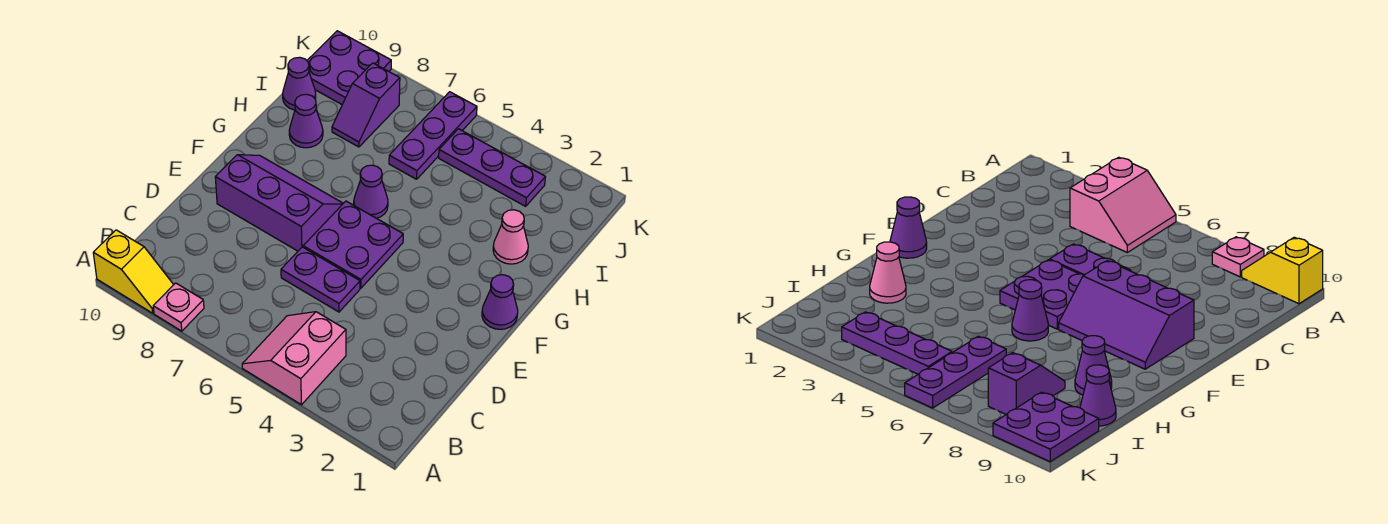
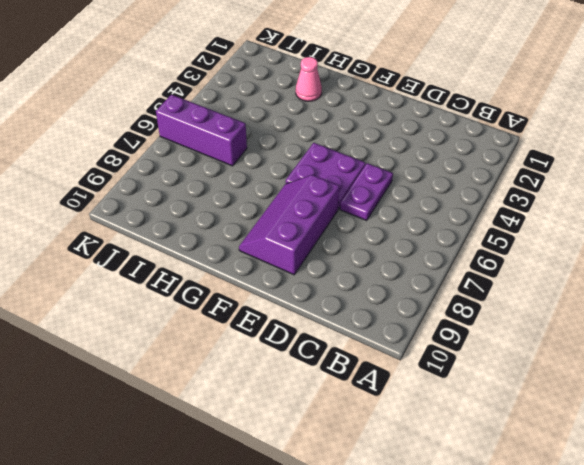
purple 1x3 brick [156,95,247,166] -> purple 1x3 plate [389,92,477,179]
none -> pink 2x2 slope [242,312,346,405]
none -> pink 1x1 plate [153,283,204,331]
none -> yellow 1x2 slope [93,230,174,313]

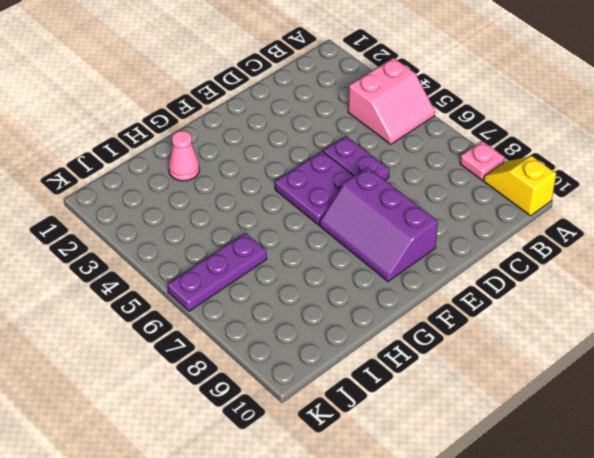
none -> purple 1x1 cone [482,275,518,329]
none -> purple 1x1 cone [354,165,388,218]
none -> purple 1x1 cone [289,94,323,148]

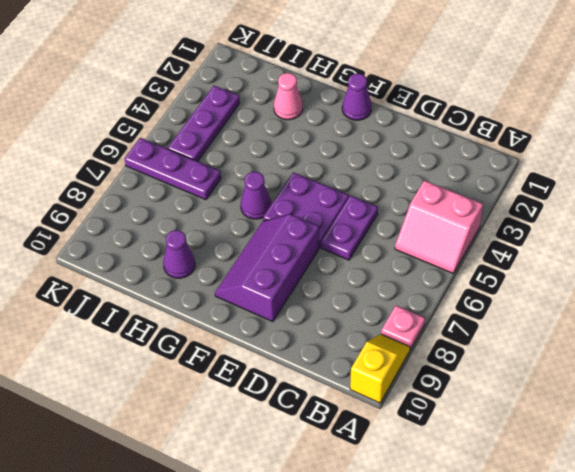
none -> purple 1x2 slope [332,63,400,147]
none -> purple 1x1 cone [283,57,316,110]
none -> purple 2x2 plate [307,31,391,104]

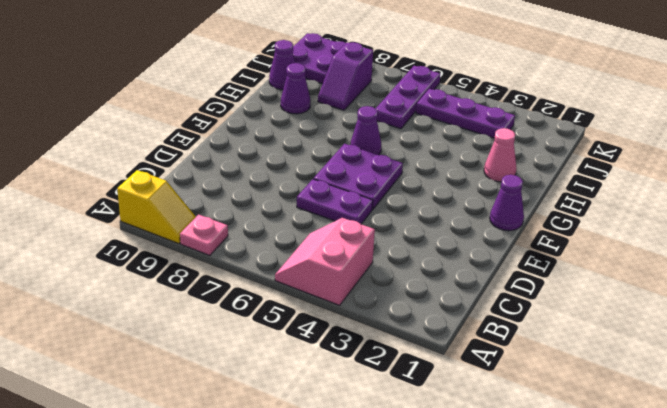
none -> purple 2x3 slope [215,155,343,251]

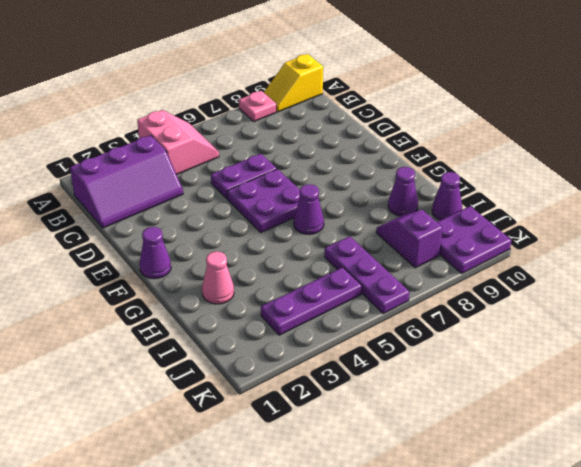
purple 2x3 slope [70,135,183,228] -> purple 2x3 slope moved to [215,155,343,251]

